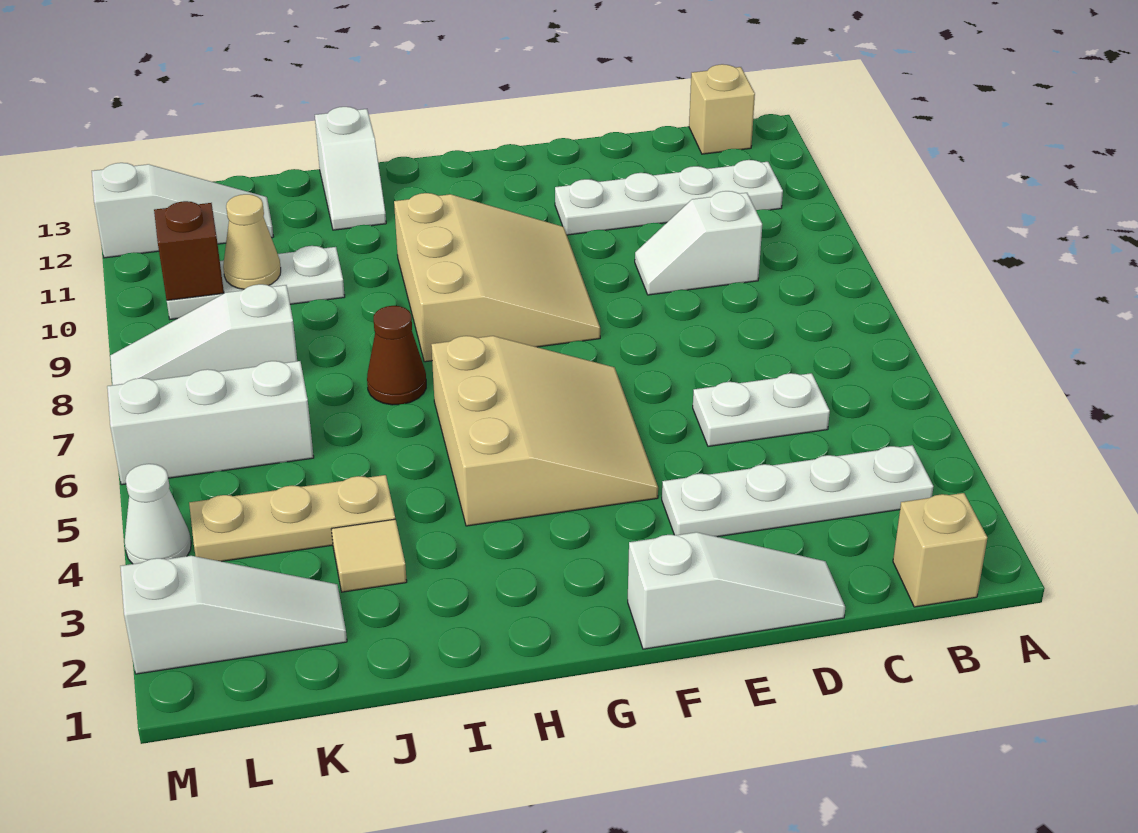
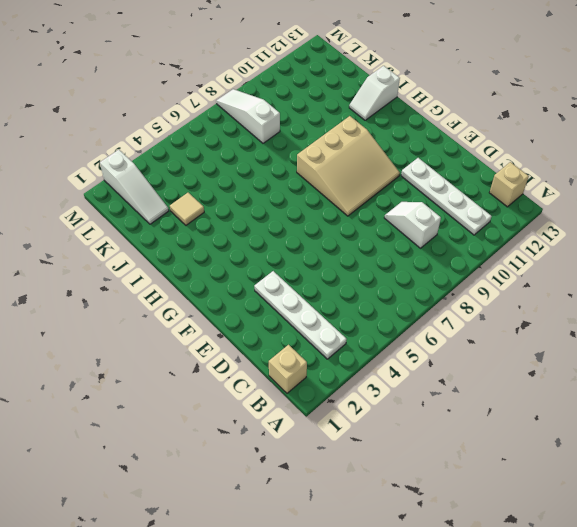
none -> white 1x2 plate [693,373,830,446]
none -> white 1x3 slope [628,532,845,649]
none -> tan 3x3 slope [431,336,658,526]

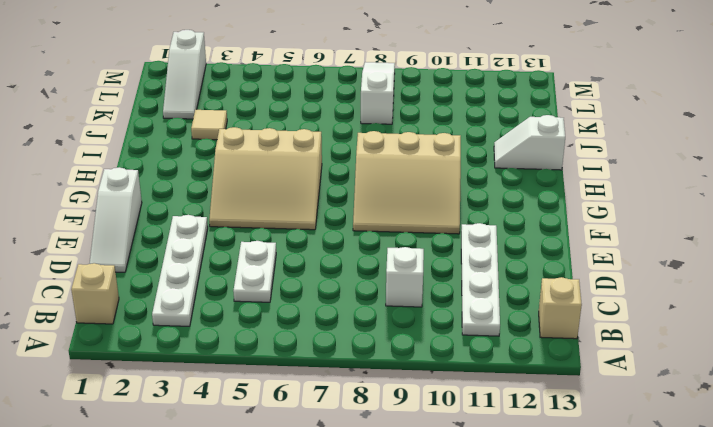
none -> brown 1x1 cone [367,306,426,405]
none -> tan 1x3 plate [189,475,395,561]
none -> white 1x3 plate [167,246,345,319]

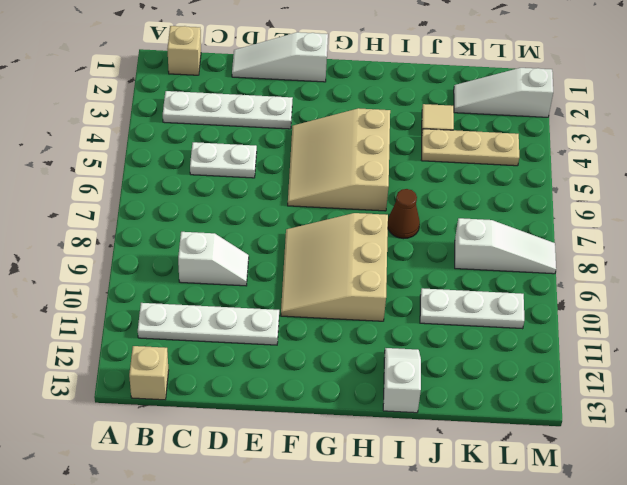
none -> white 1x3 brick [107,361,314,485]
none -> white 1x3 slope [92,163,274,258]
none -> white 1x1 cone [124,464,191,564]

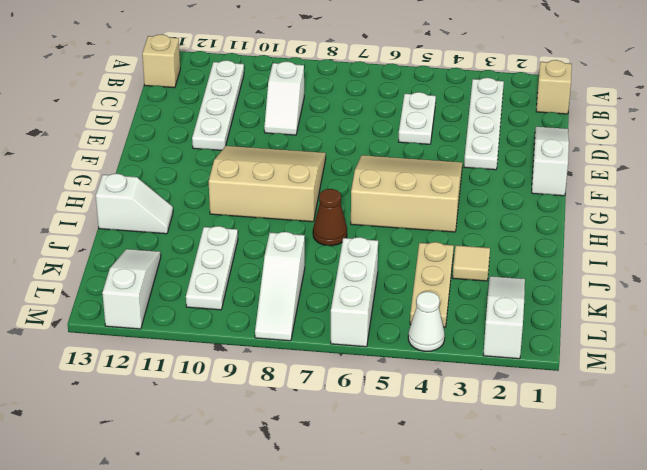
none -> tan 1x1 cone [223,194,281,289]
none -> brown 1x1 brick [154,201,224,300]

